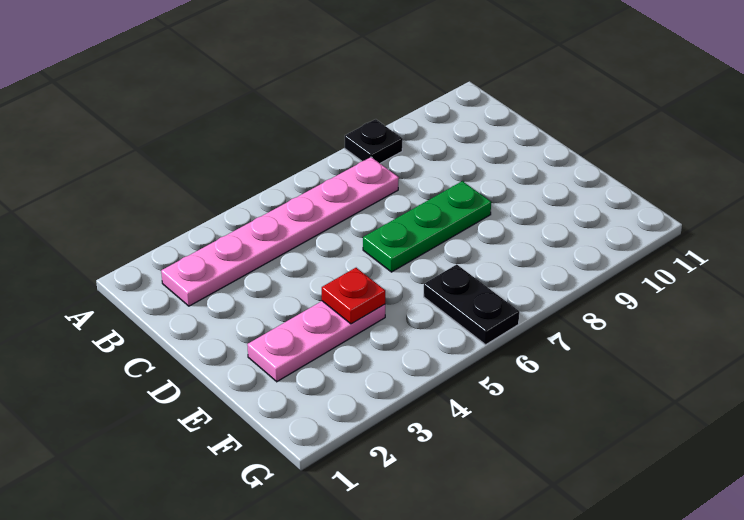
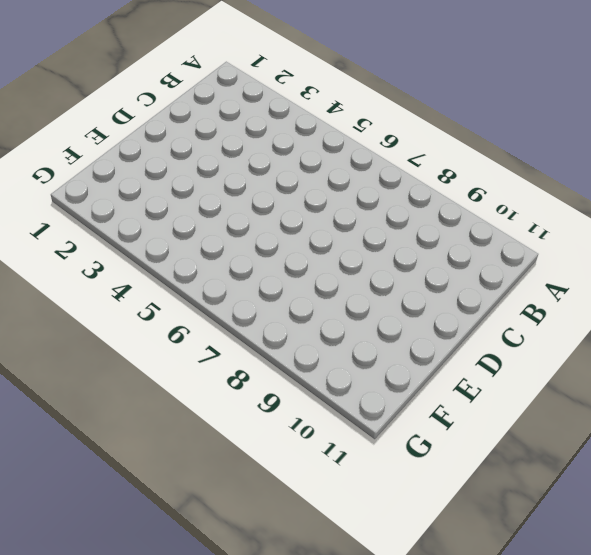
none -> black 1x1 plate [345,119,403,163]
none -> pink 1x6 plate [161,157,399,306]

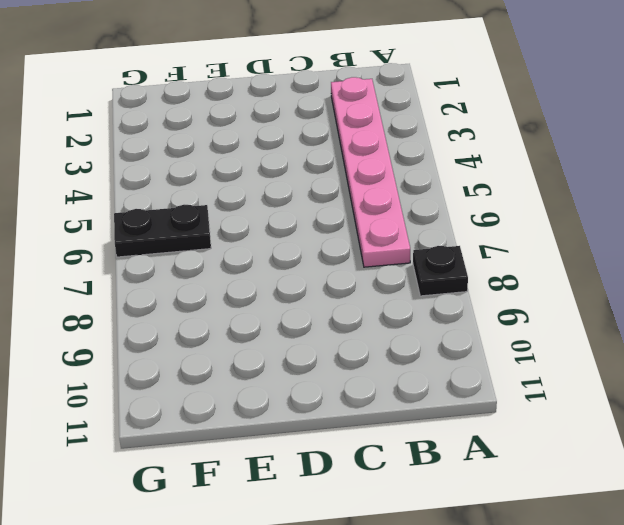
none -> green 1x3 plate [363,181,491,272]
none -> pink 1x3 plate [247,301,385,382]

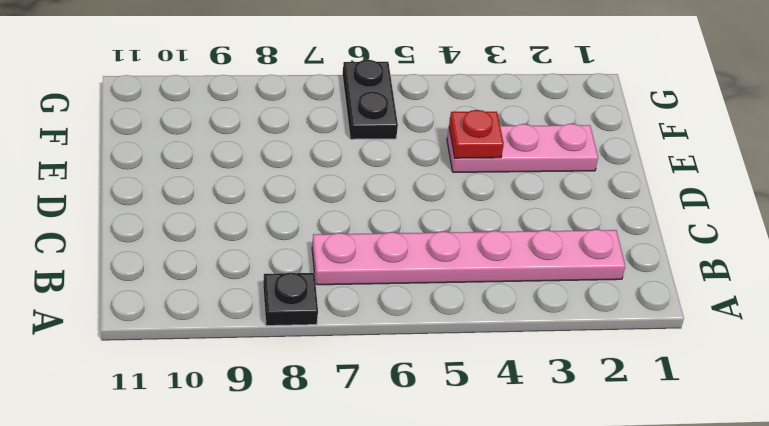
none -> green 1x3 plate [363,181,491,272]

